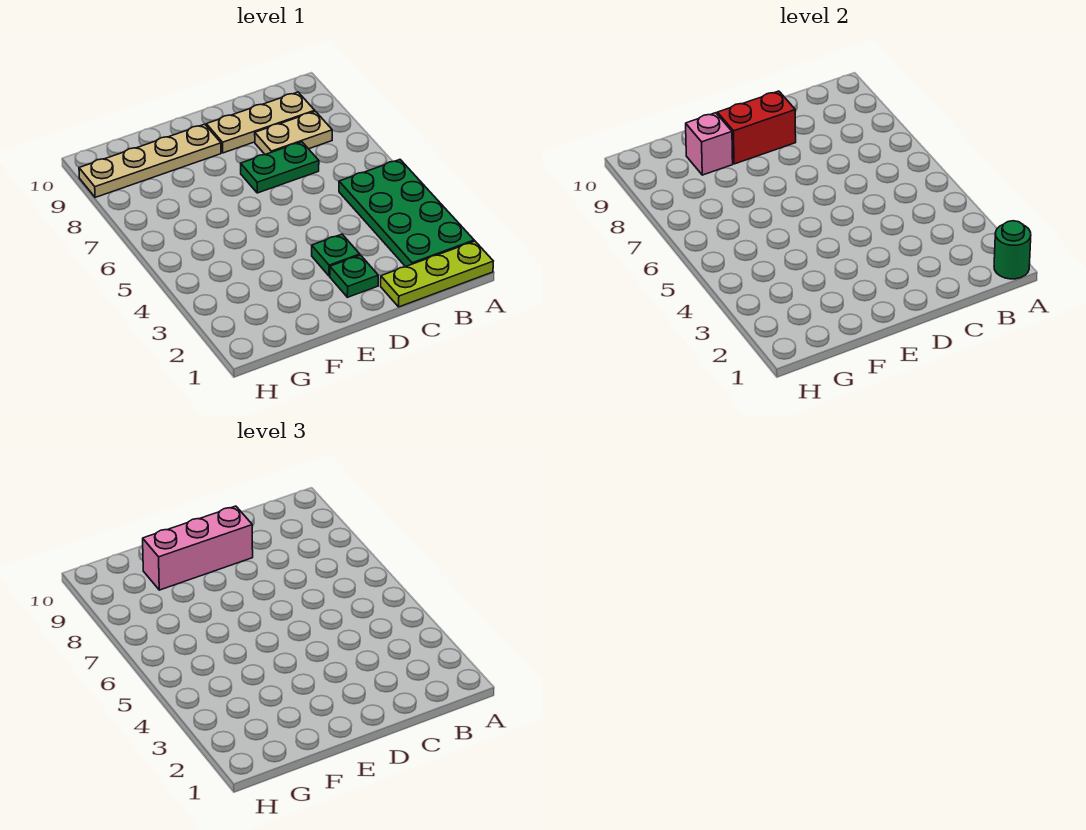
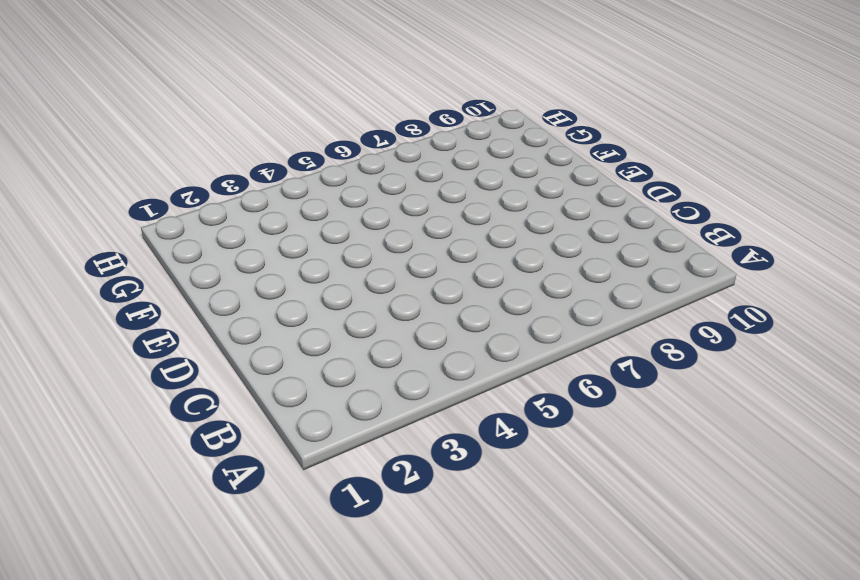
none -> lime 1x3 plate [381,241,493,307]
none -> green 2x4 plate [339,160,474,267]
none -> tan 1x2 plate [255,111,332,154]

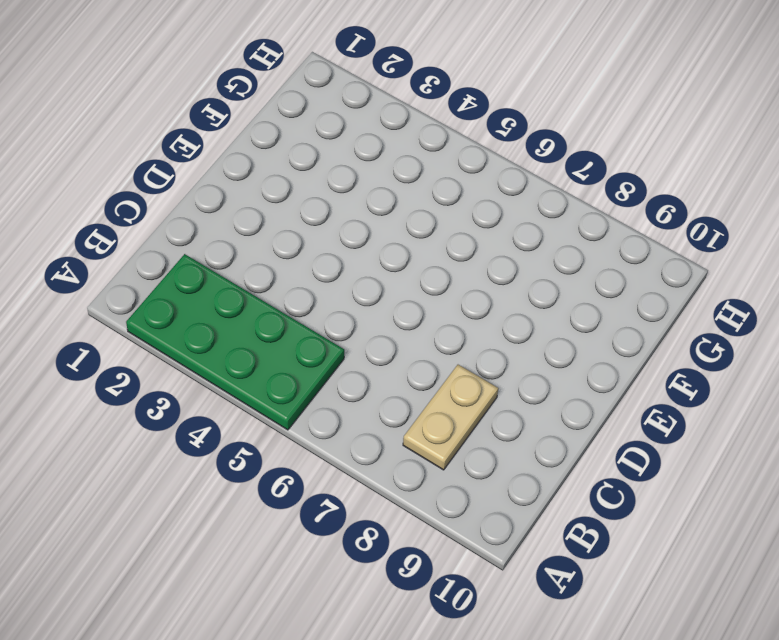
none -> lime 1x3 plate [381,241,493,307]
none -> tan 1x3 plate [206,92,315,153]
none -> green 1x2 plate [241,142,319,193]

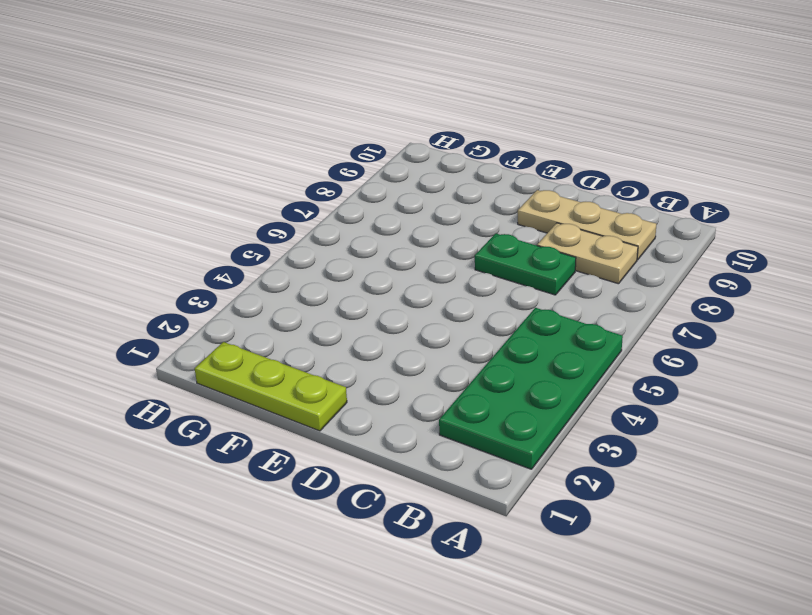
lime 1x3 plate [195,342,347,431] -> lime 1x3 plate moved to [381,241,493,307]
none -> green 1x1 plate [330,255,378,297]
none -> green 1x1 plate [312,234,360,276]
none -> tan 1x4 plate [79,124,221,198]

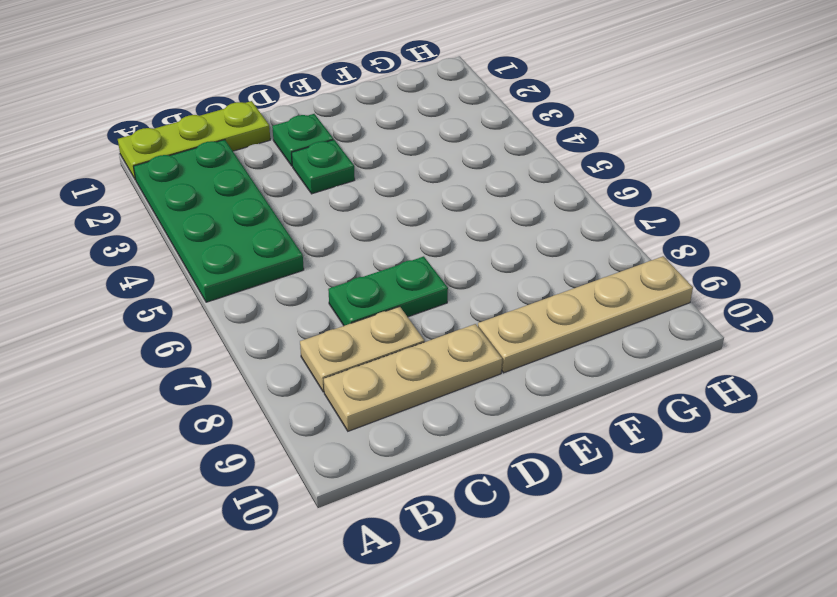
none -> green 1x1 round brick [994,221,1031,279]
none -> red 1x2 brick [717,91,796,164]
none -> pink 1x1 brick [686,113,733,175]

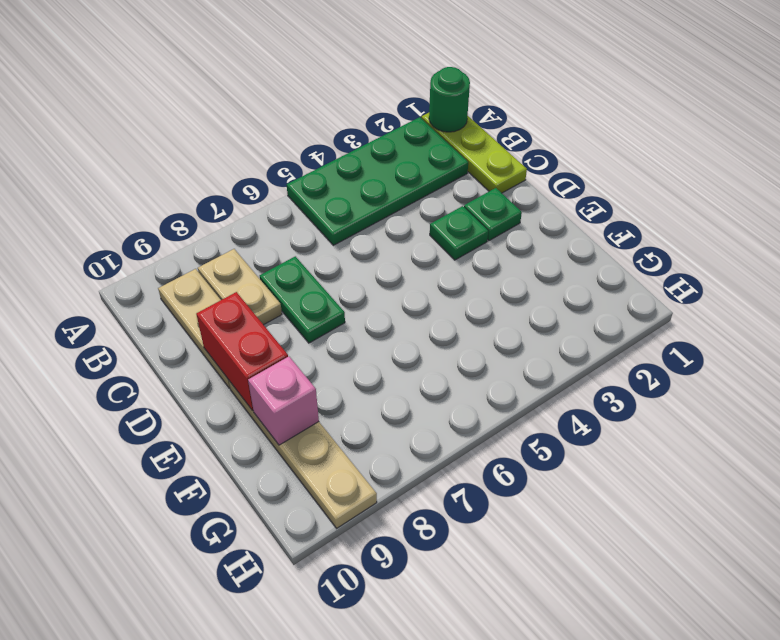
none -> pink 1x3 brick [143,506,253,590]

